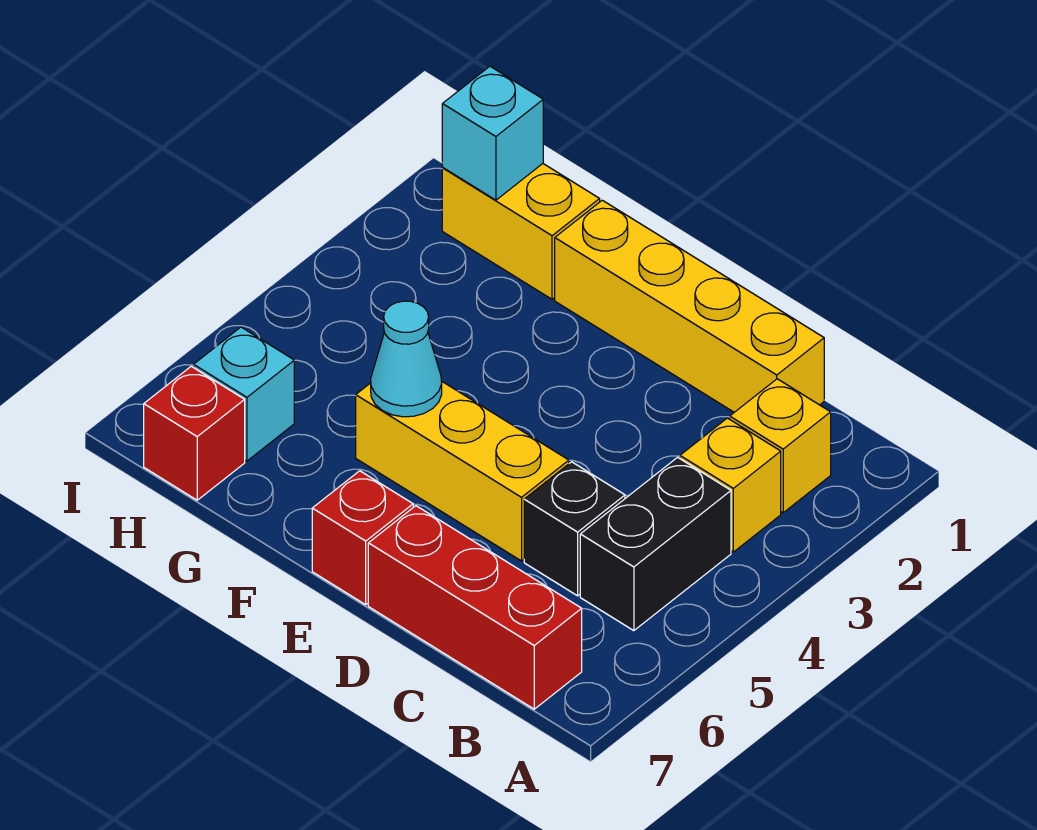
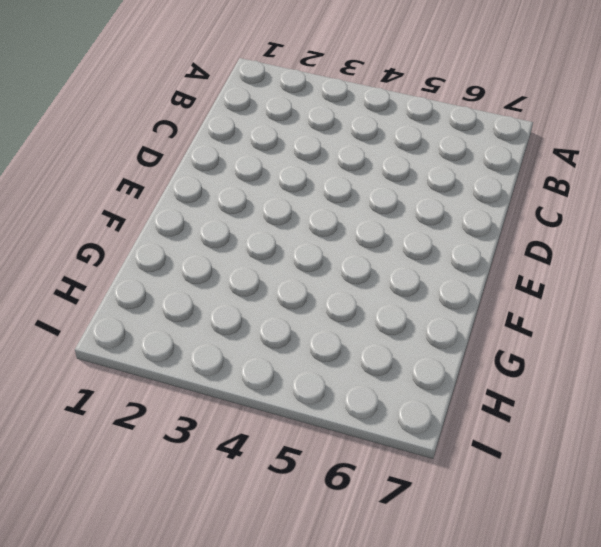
none -> yellow 1x1 brick [730,379,831,513]
none -> yellow 1x1 brick [680,418,781,552]
none -> black 1x2 brick [580,457,731,631]

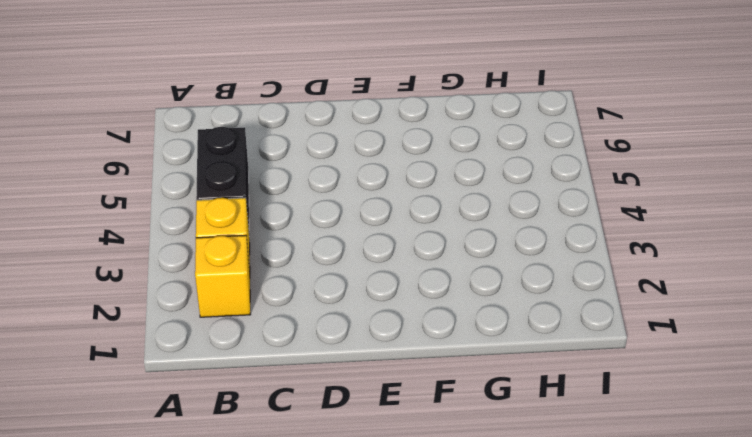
none -> red 1x3 brick [368,506,582,709]
none -> yellow 1x4 brick [555,200,824,412]
none -> black 1x1 brick [524,462,625,596]

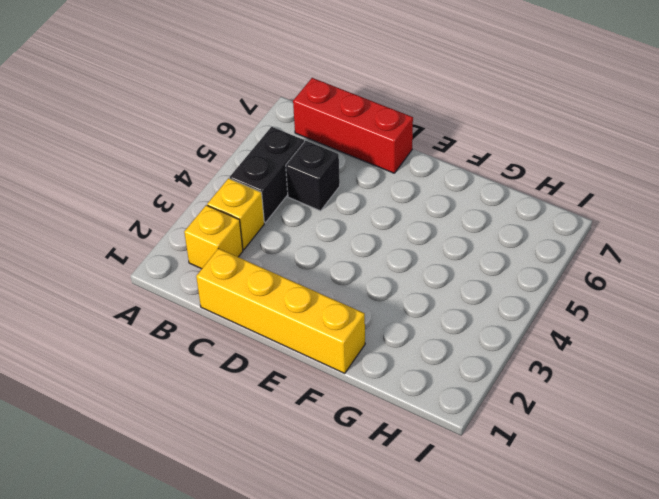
none -> yellow 1x3 brick [356,382,569,561]
none -> red 1x1 brick [312,471,413,605]
none -> yellow 1x2 brick [442,164,600,299]

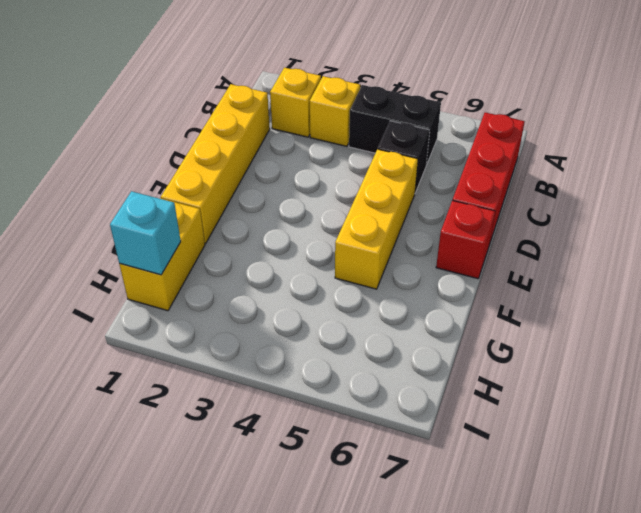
none -> cyan 1x1 brick [194,327,294,461]
none -> red 1x1 brick [144,366,245,500]
none -> cyan 1x1 cone [371,301,442,417]

